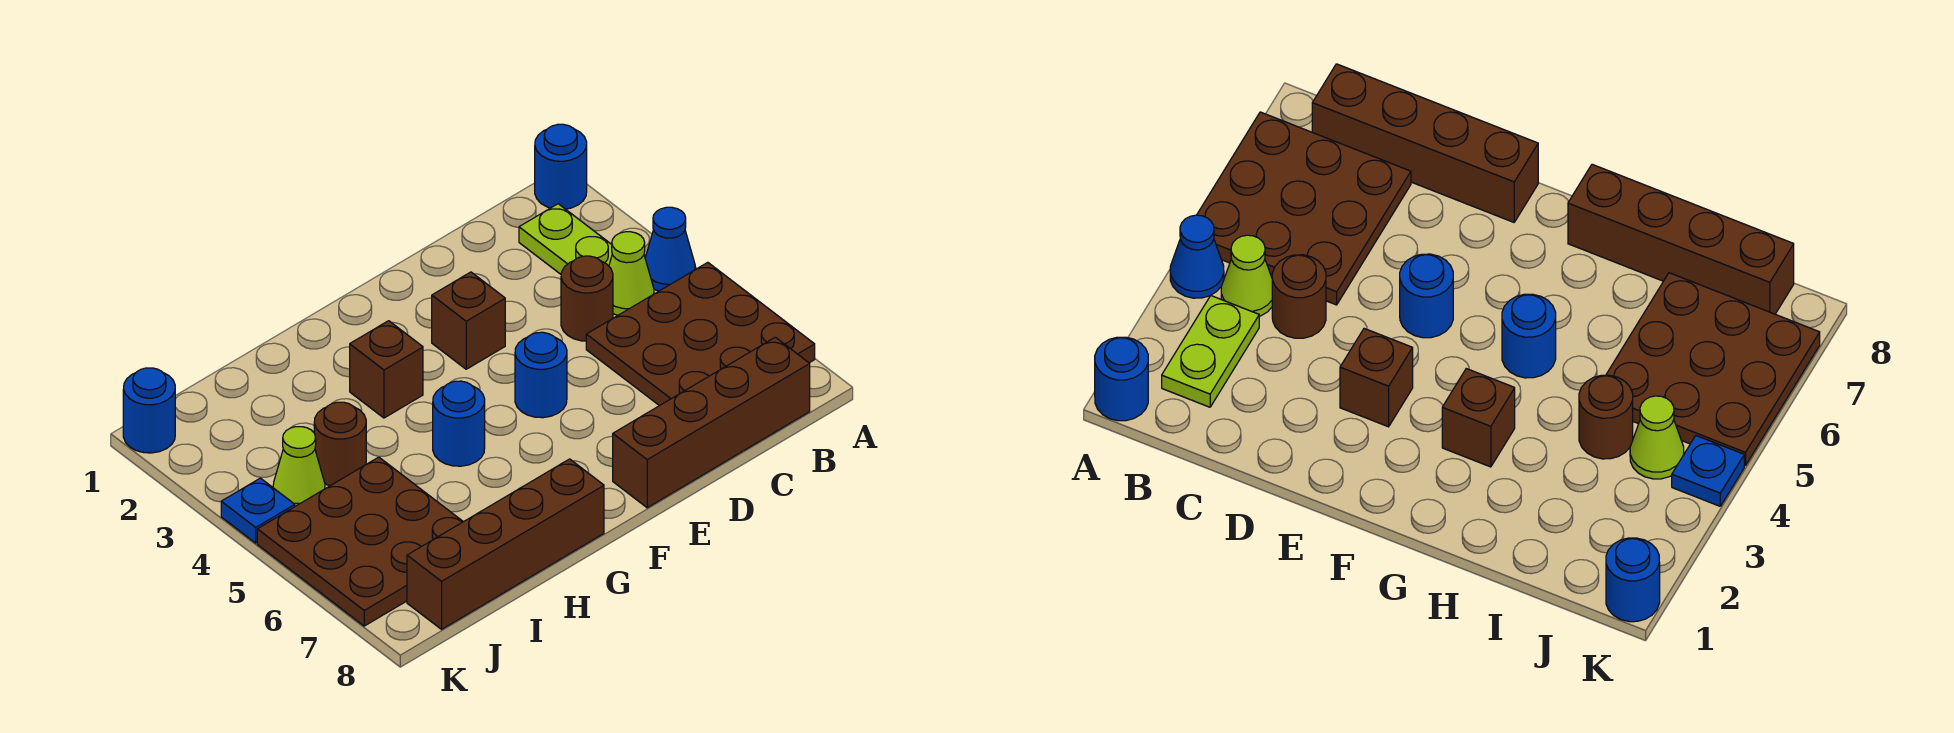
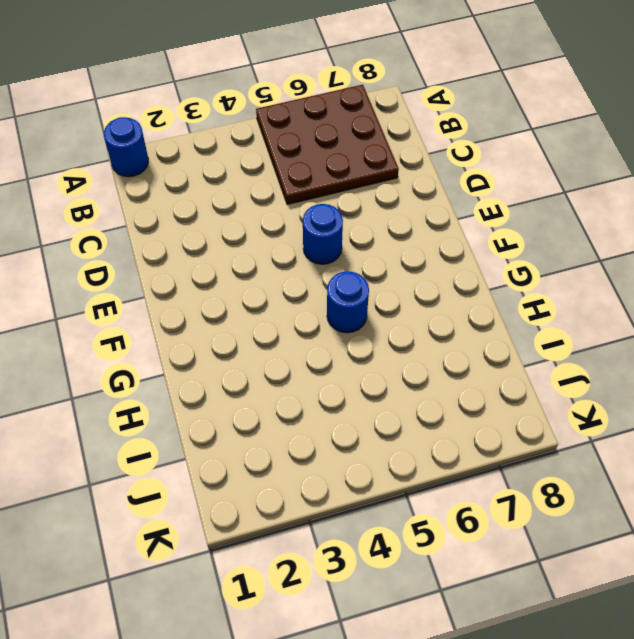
none -> blue 1x1 cone [645,207,695,291]
none -> lime 1x2 plate [519,204,612,274]
none -> lime 1x1 cone [609,232,654,315]

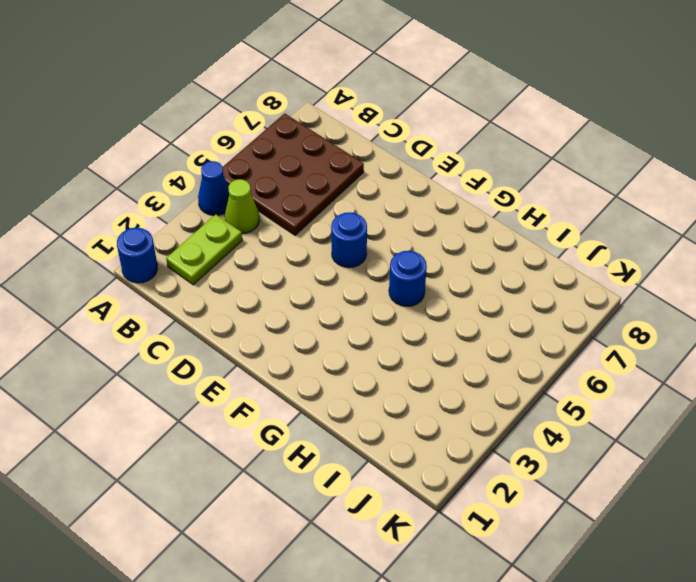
none -> brown 1x4 brick [613,337,810,508]
none -> brown 1x1 round brick [561,256,613,341]
none -> brown 1x1 brick [432,272,505,369]

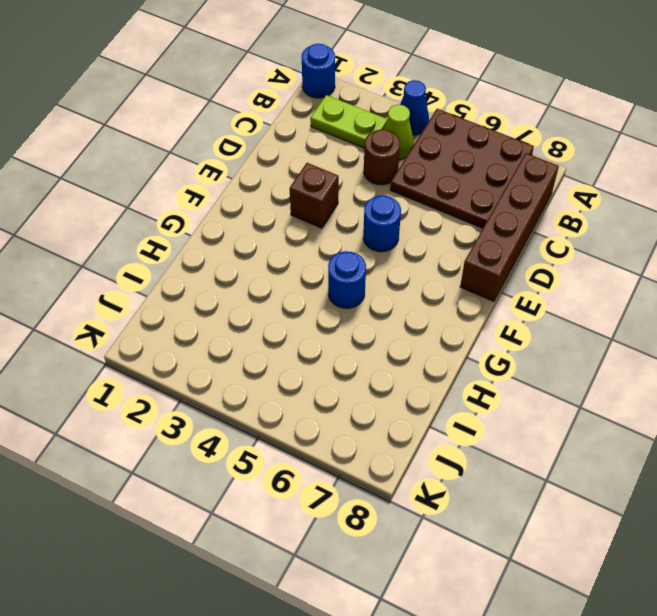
none -> brown 1x1 brick [350,321,423,418]
none -> brown 1x4 brick [407,459,604,629]
none -> brown 1x1 round brick [314,402,366,486]

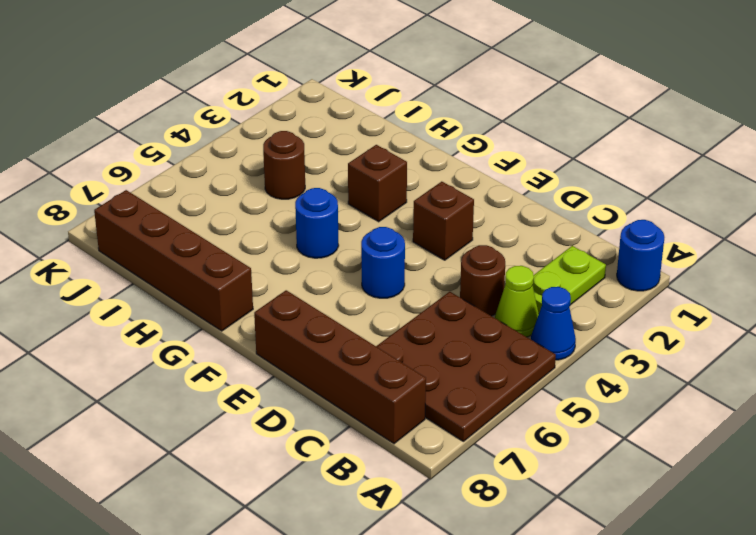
none -> brown 3x3 plate [257,457,463,626]
none -> lime 1x1 cone [273,427,325,506]
none -> blue 1x1 round brick [123,368,175,453]

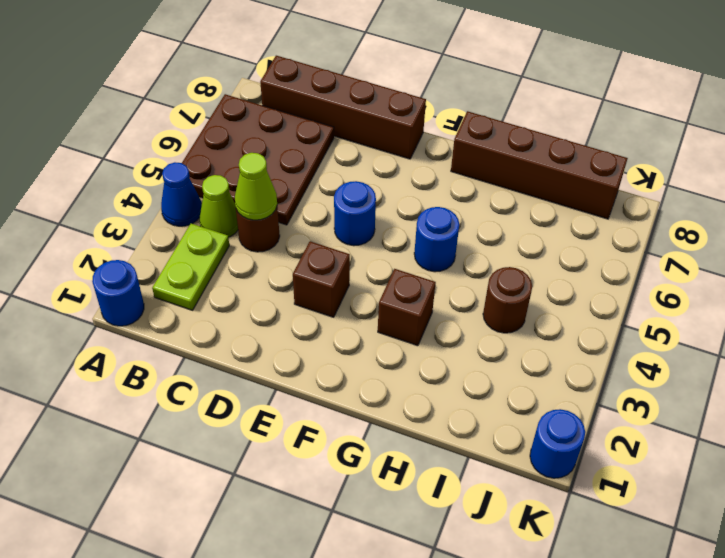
lime 1x1 cone [235,153,277,220] -> lime 1x1 cone moved to [273,427,325,506]
none -> brown 3x3 plate [257,457,463,626]
none -> blue 1x1 plate [221,478,295,543]

